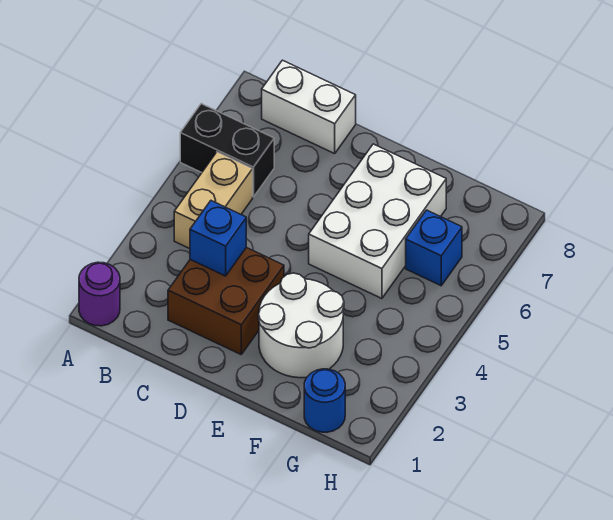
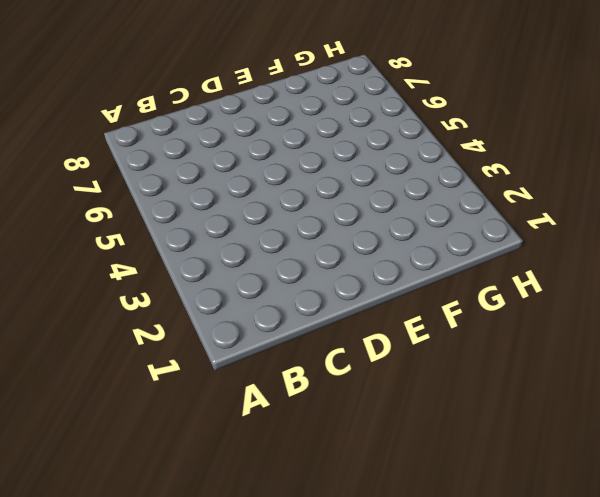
none -> purple 1x1 round brick [79,262,120,326]
none -> black 1x2 brick [180,104,274,197]

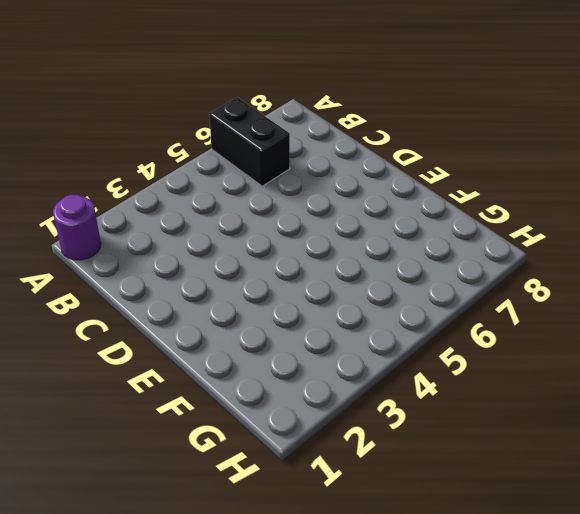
none -> tan 1x2 brick [174,152,253,249]
none -> white 1x2 brick [262,60,356,154]

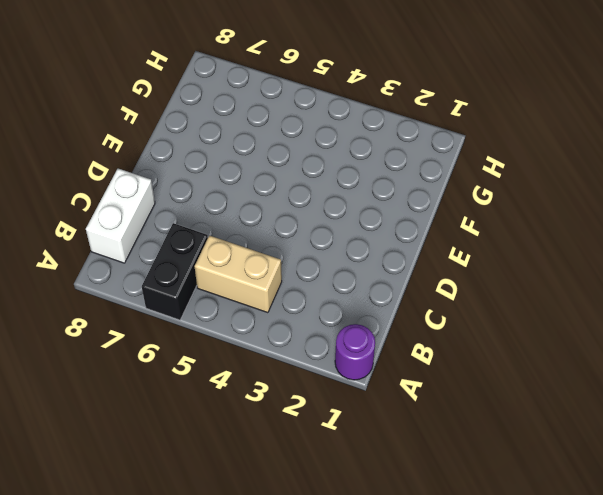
none -> brown 2x2 brick [168,247,284,354]
none -> white 2x2 round brick [258,273,344,378]

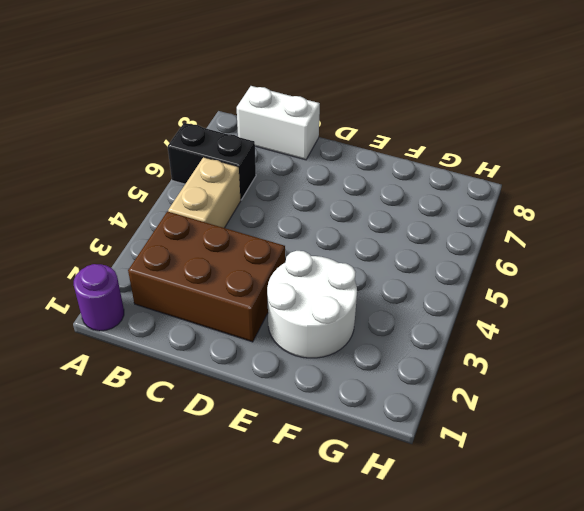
brown 2x3 brick [128,211,285,342] -> brown 2x2 brick [168,247,284,354]
none -> white 2x3 brick [309,144,446,299]
none -> blue 1x1 round brick [304,369,345,432]

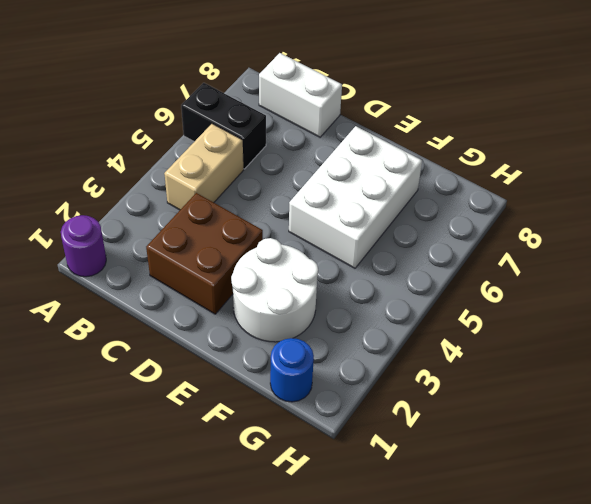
none -> blue 1x1 brick [406,210,462,286]
none -> blue 1x1 brick [190,201,246,276]

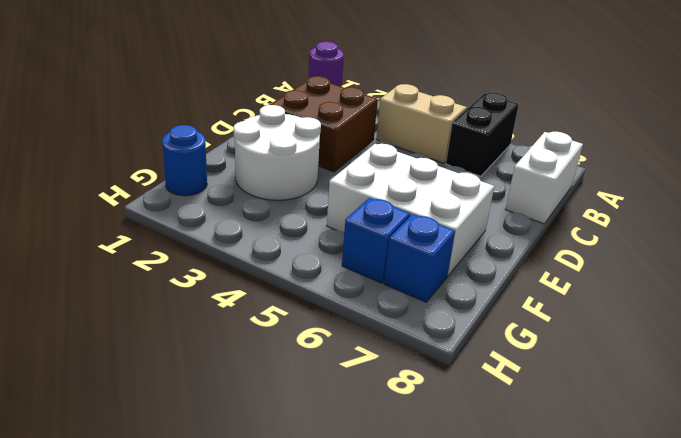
blue 1x1 brick [384,214,455,302] -> blue 1x1 brick moved to [190,201,246,276]

